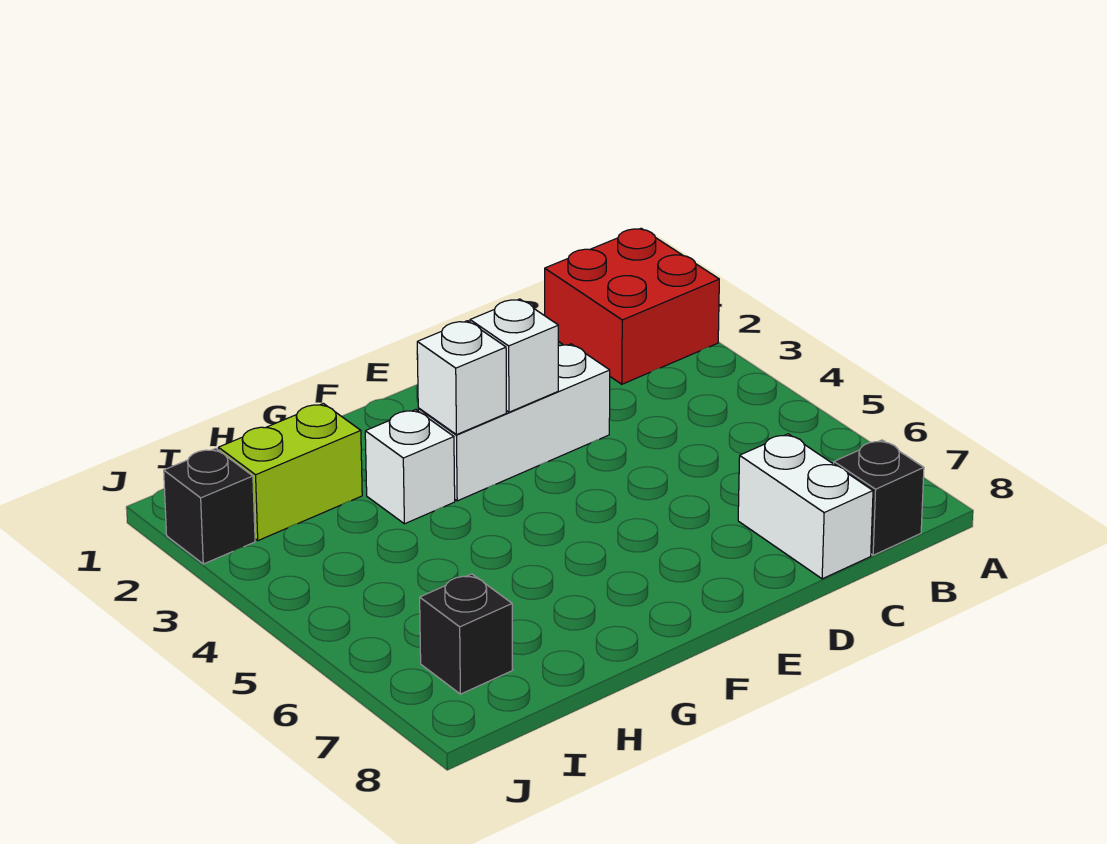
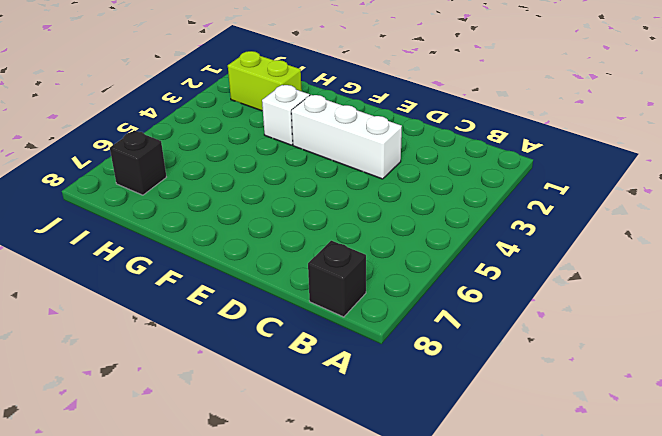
none -> red 2x2 brick [545,228,719,384]
none -> white 1x2 brick [738,434,873,579]

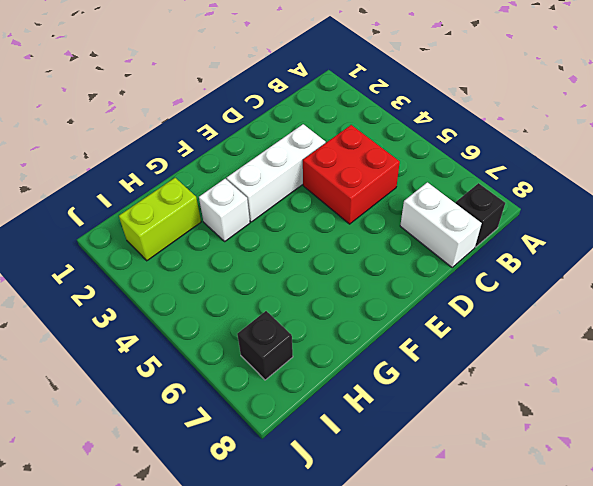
red 2x2 brick [303,125,400,224] -> red 2x2 brick moved to [545,228,719,384]
none -> black 1x1 brick [164,448,255,564]
none -> white 1x1 brick [470,299,558,412]

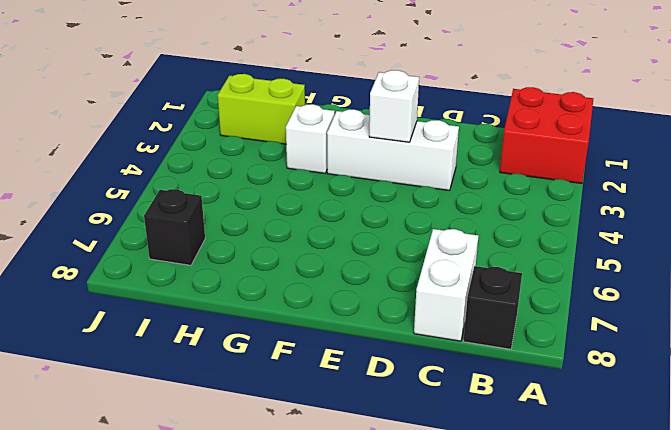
none -> black 1x1 brick [164,448,255,564]
none -> white 1x1 brick [417,321,506,435]

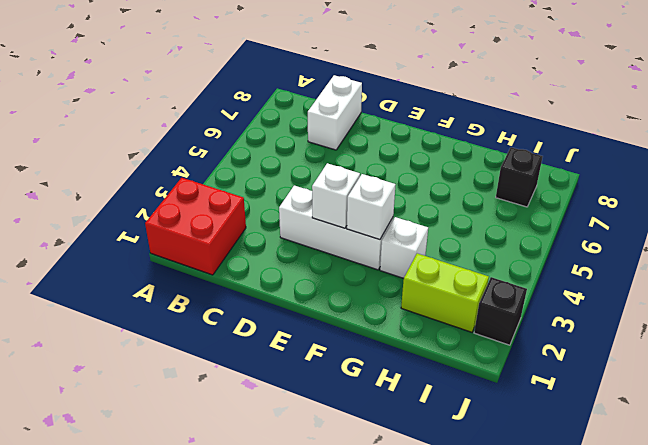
none -> black 1x1 brick [834,440,924,555]

